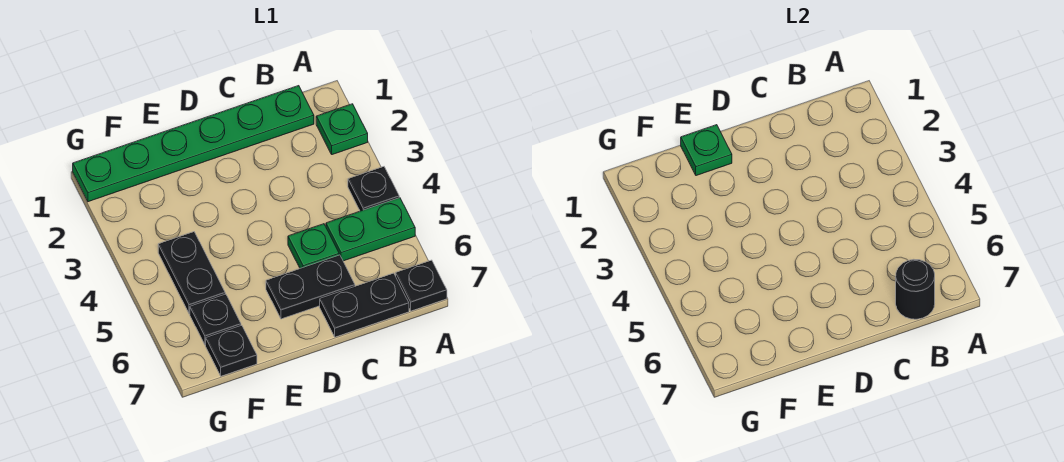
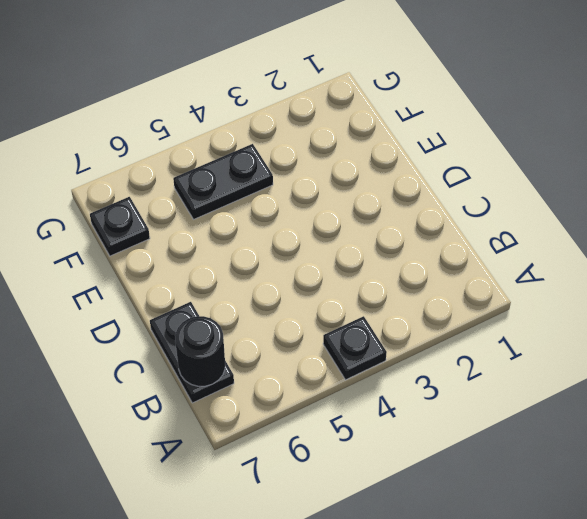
none -> green 1x1 plate [316,104,368,155]
none -> green 1x2 plate [326,198,415,261]
none -> black 1x1 plate [396,260,447,311]

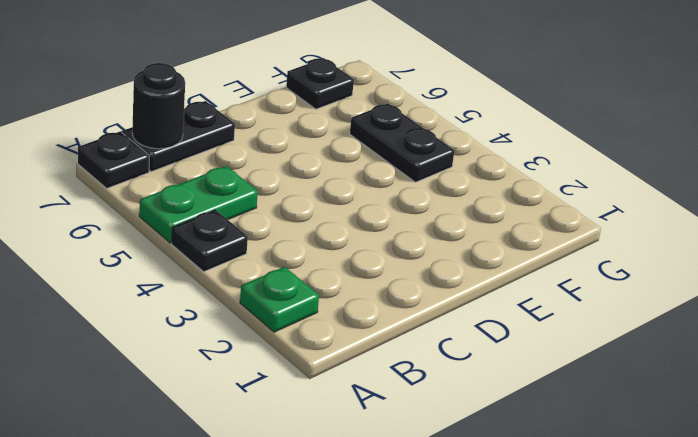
none -> green 1x6 plate [73,86,314,202]
none -> green 1x1 plate [288,224,339,268]
none -> black 1x2 plate [266,255,355,319]

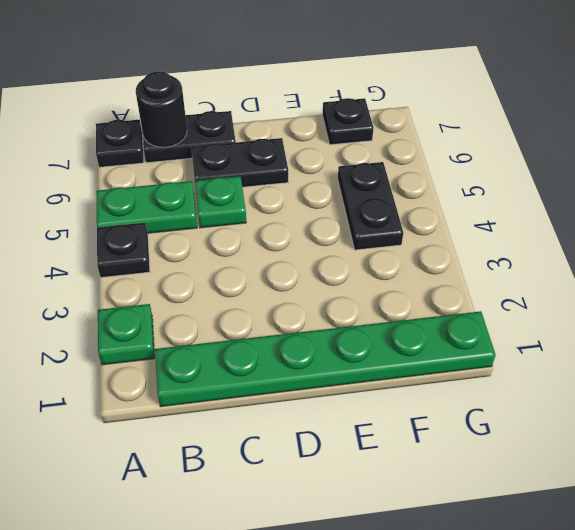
none -> black 1x1 plate [190,294,241,345]
none -> green 1x1 plate [681,125,732,176]

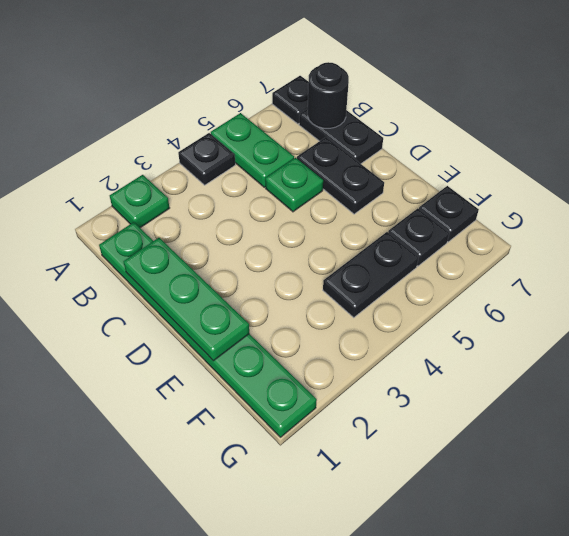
green 1x3 plate [123,238,249,361] -> green 1x1 plate [681,125,732,176]

